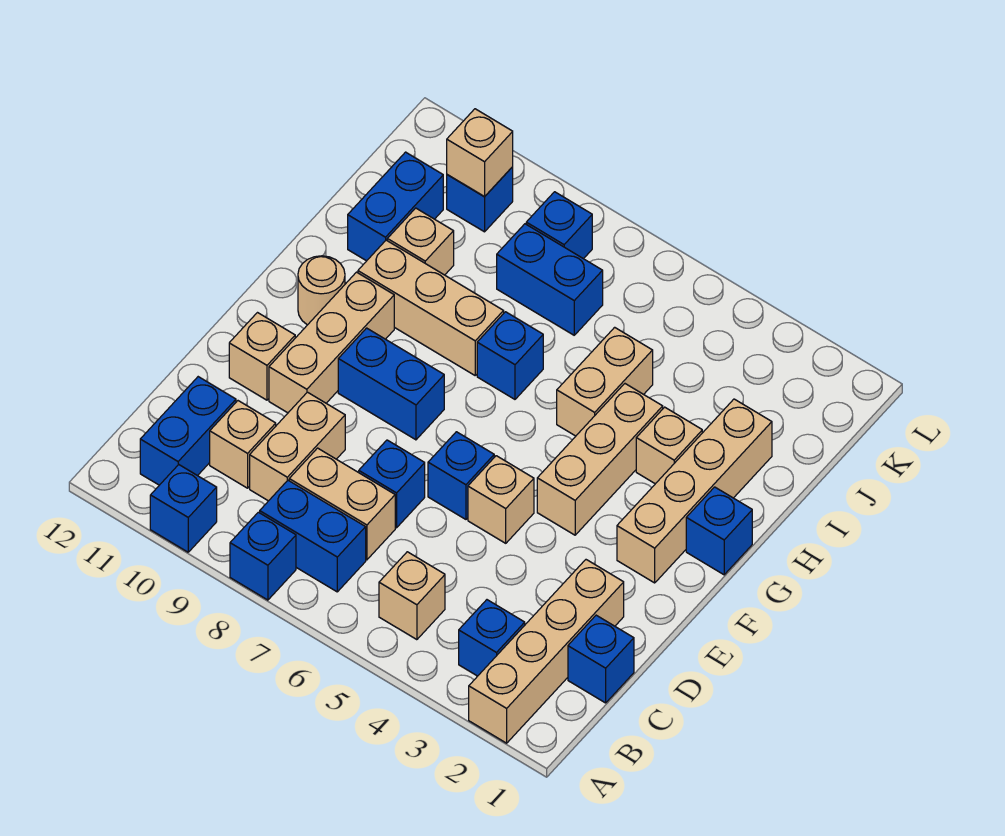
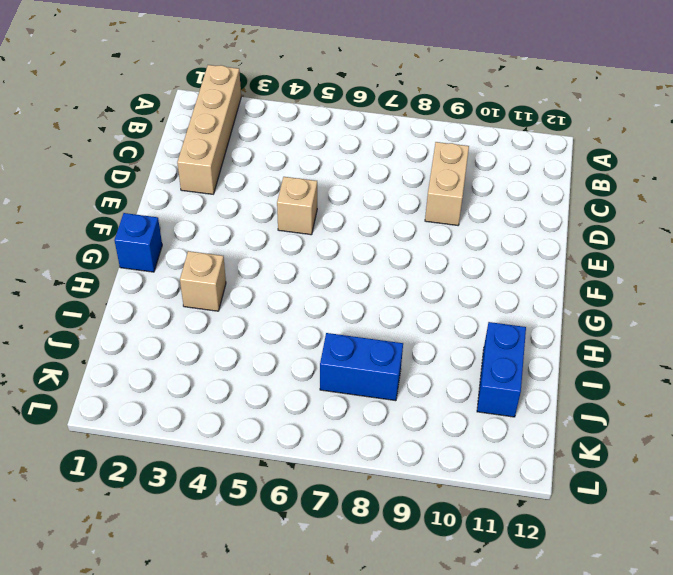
none -> blue 1x1 brick [230,512,296,600]
none -> blue 1x1 brick [150,465,217,552]
none -> blue 1x1 brick [459,600,525,676]
none -> tan 1x1 brick [379,552,445,640]

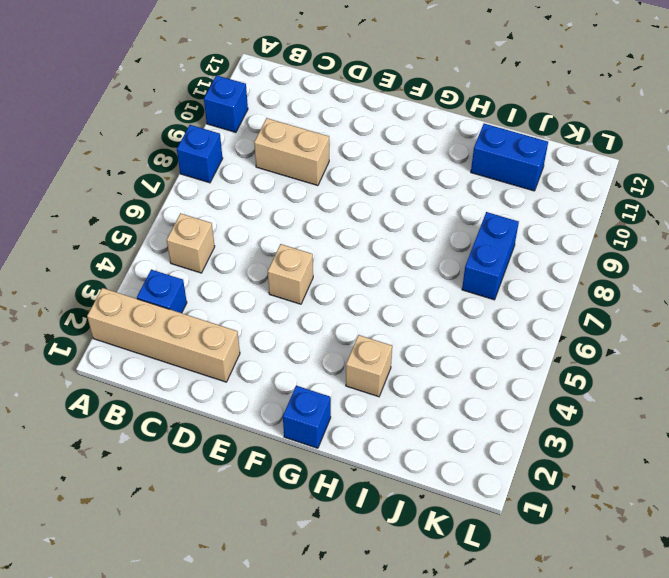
none -> blue 1x2 brick [260,480,366,592]
none -> blue 1x2 brick [140,377,236,485]
none -> blue 1x1 brick [568,615,634,703]
none -> tan 1x2 brick [289,448,395,560]

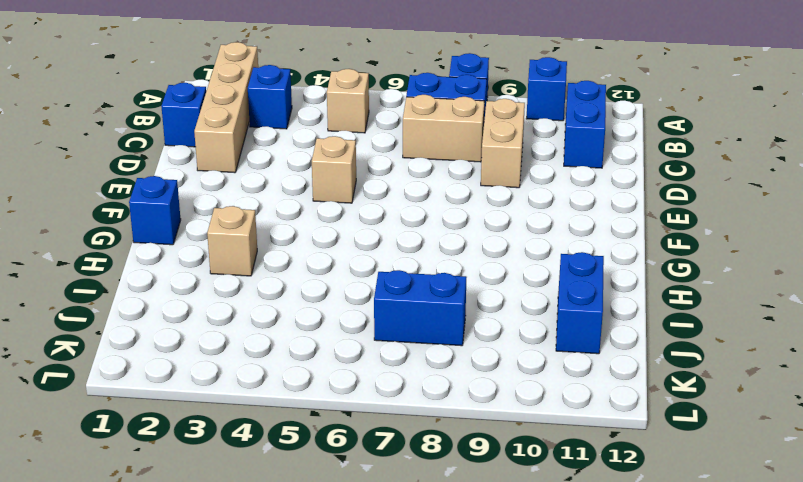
none -> tan 1x1 brick [210,401,276,488]
none -> blue 1x1 brick [359,440,425,528]
none -> blue 1x1 brick [428,432,494,519]
none -> tan 1x3 brick [269,272,394,413]

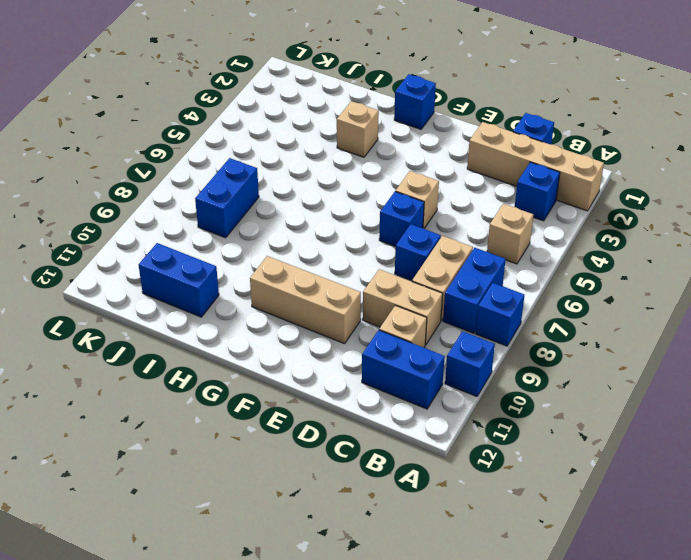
none -> tan 1x1 brick [229,313,295,400]
none -> tan 1x4 brick [617,399,772,583]
none -> tan 1x3 brick [537,384,663,535]
none -> blue 1x2 brick [338,328,444,440]

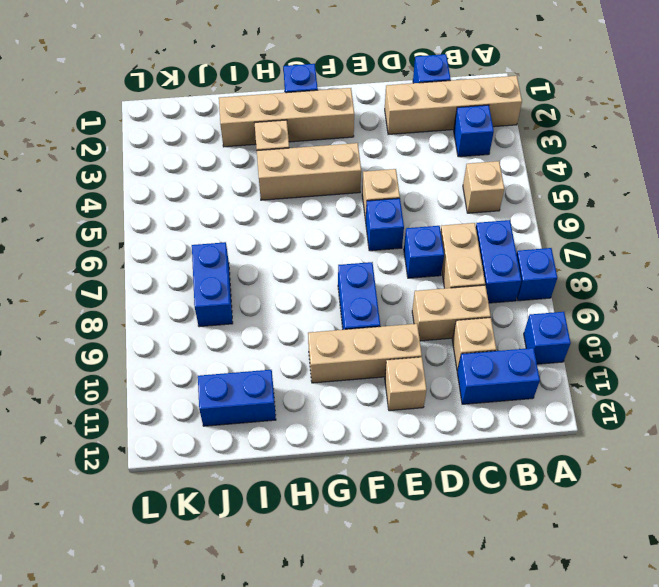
none -> tan 1x1 round brick [298,256,345,325]
none -> tan 1x2 brick [557,327,653,436]
none -> blue 1x1 brick [477,312,543,399]
none -> tan 1x3 brick [358,240,504,375]

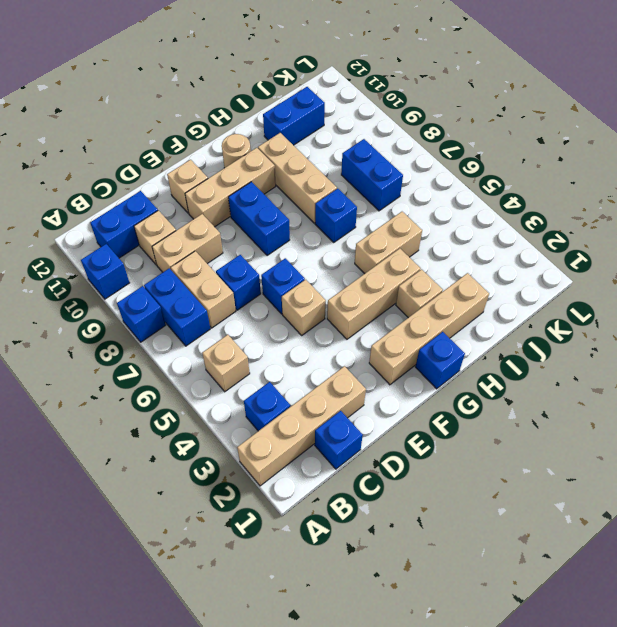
none -> tan 1x1 brick [387,208,454,275]
none -> blue 1x1 brick [526,192,592,259]
none -> blue 1x1 brick [447,167,513,232]
none -> tan 1x1 brick [447,109,513,196]

